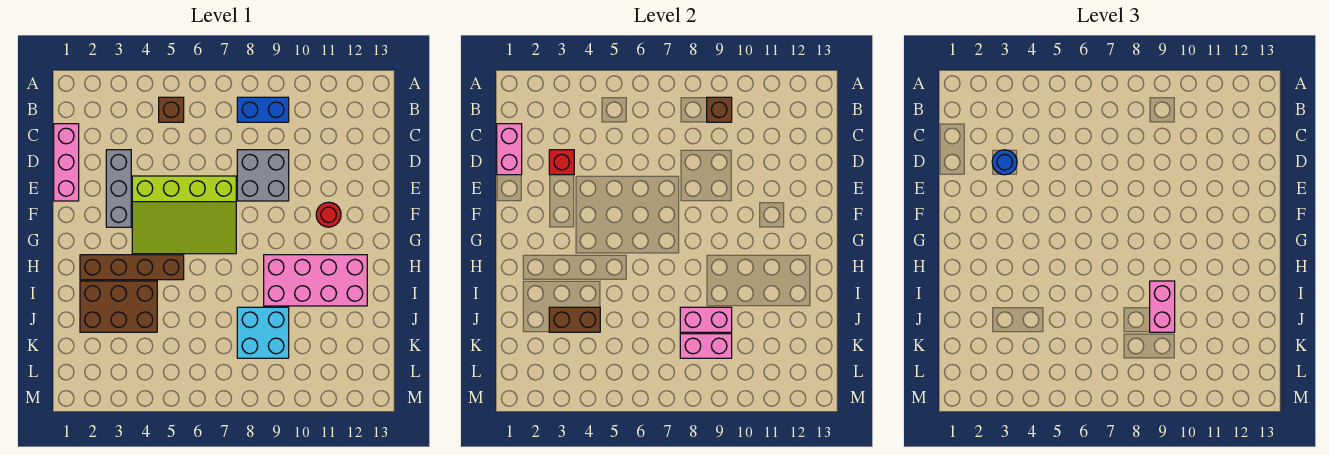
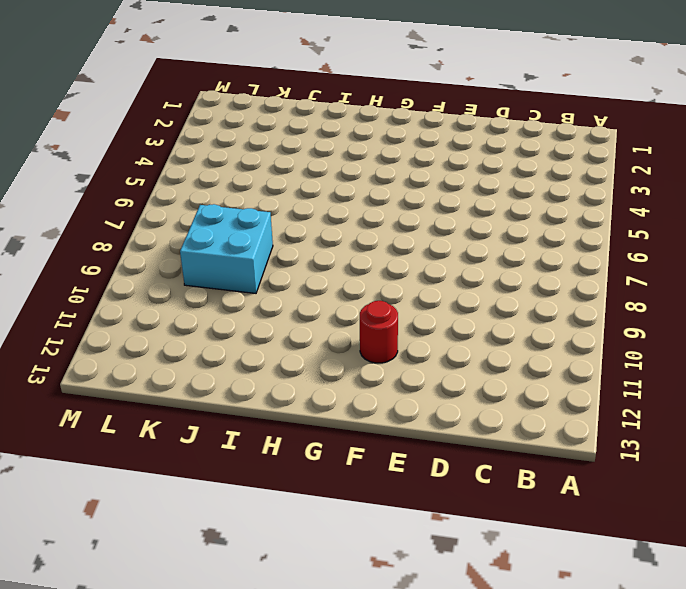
none -> brown 1x1 brick [159,97,184,122]
none -> blue 1x2 brick [237,97,289,122]
none -> pink 1x3 brick [54,124,79,201]

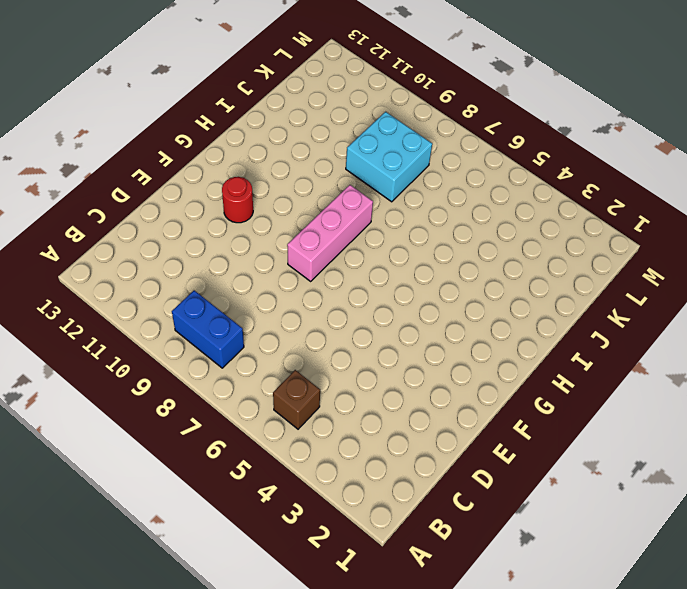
pink 1x3 brick [287,185,373,281] -> pink 1x3 brick moved to [54,124,79,201]
none -> grey 1x3 brick [106,150,131,227]
none -> grey 2x2 brick [237,150,289,201]
none -> lime 3x4 slope [132,176,236,254]

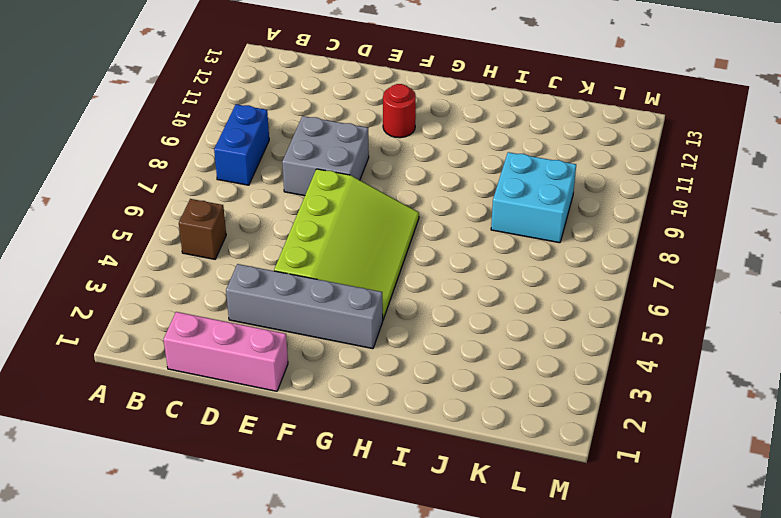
grey 1x4 brick [226,264,383,349] -> grey 1x3 brick [106,150,131,227]
none -> brown 1x4 brick [80,255,184,280]
none -> pink 2x4 brick [264,255,367,306]
none -> brown 2x3 brick [80,281,157,332]

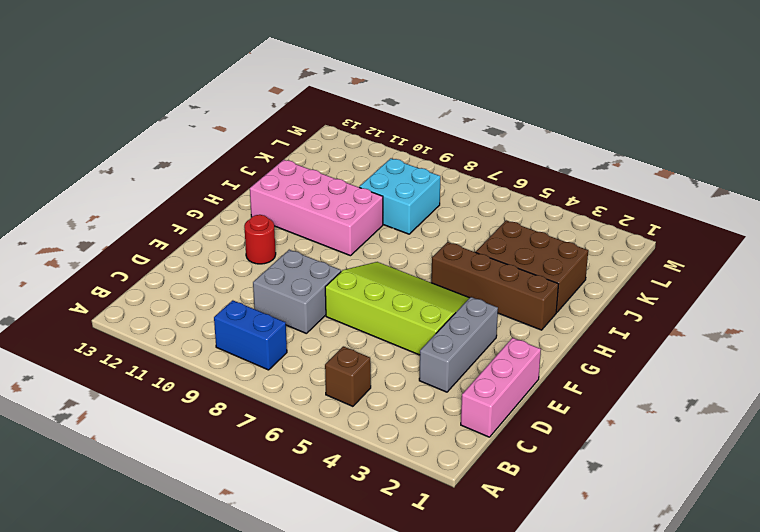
none -> brown 1x1 brick [707,97,732,122]
none -> pink 1x2 brick [497,124,522,175]
none -> red 1x1 brick [549,150,574,175]

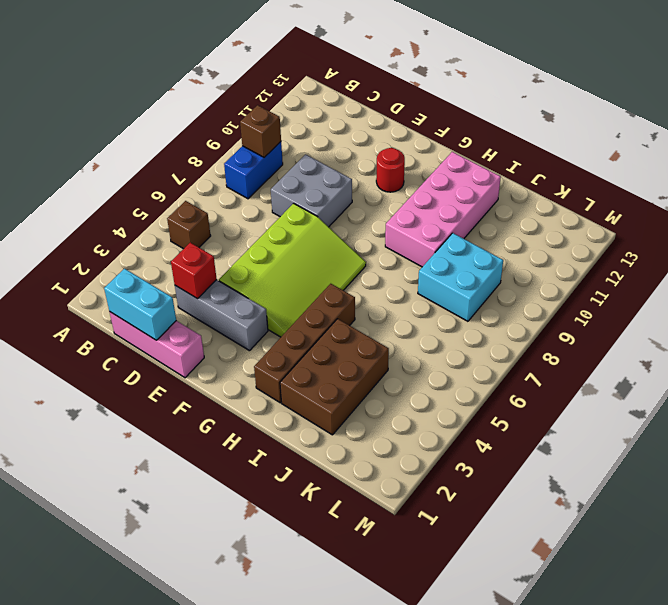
cyan 1x2 brick [104,269,176,340] -> pink 1x2 brick [497,124,522,175]
none -> brown 1x2 brick [549,307,600,332]
none -> pink 1x2 brick [680,307,732,332]
none -> pink 1x2 brick [680,334,732,358]

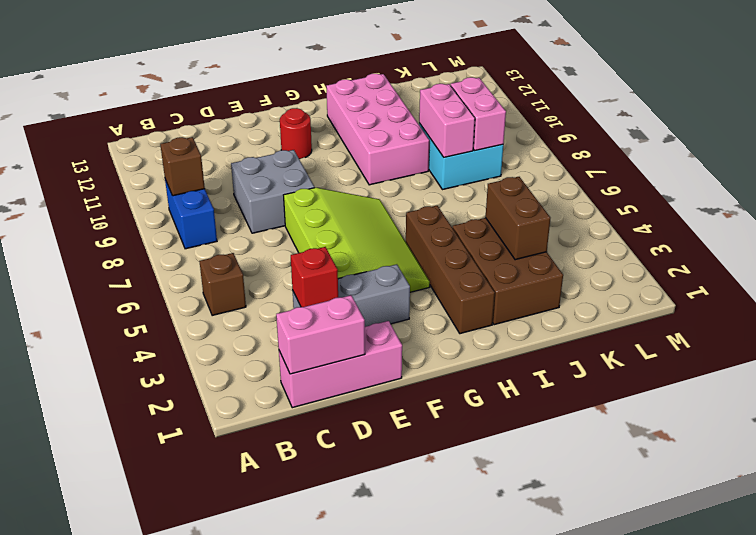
none -> blue 1x1 round brick [992,150,1017,175]
none -> pink 1x2 brick [1150,281,1175,332]

